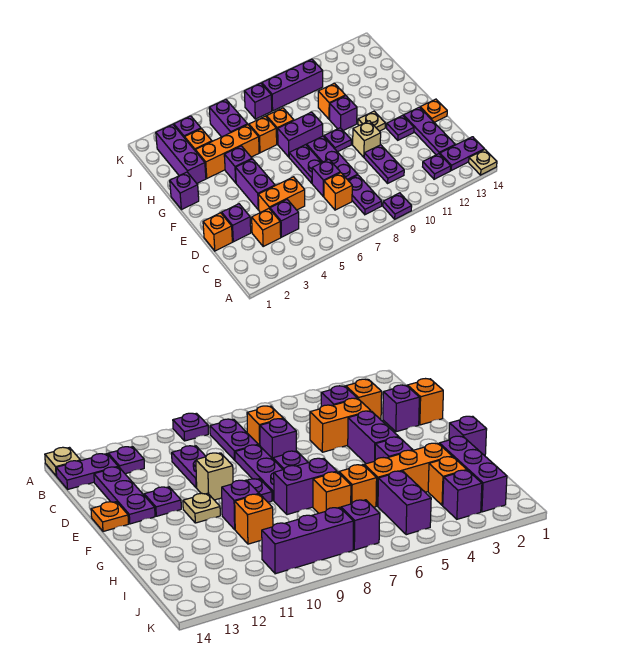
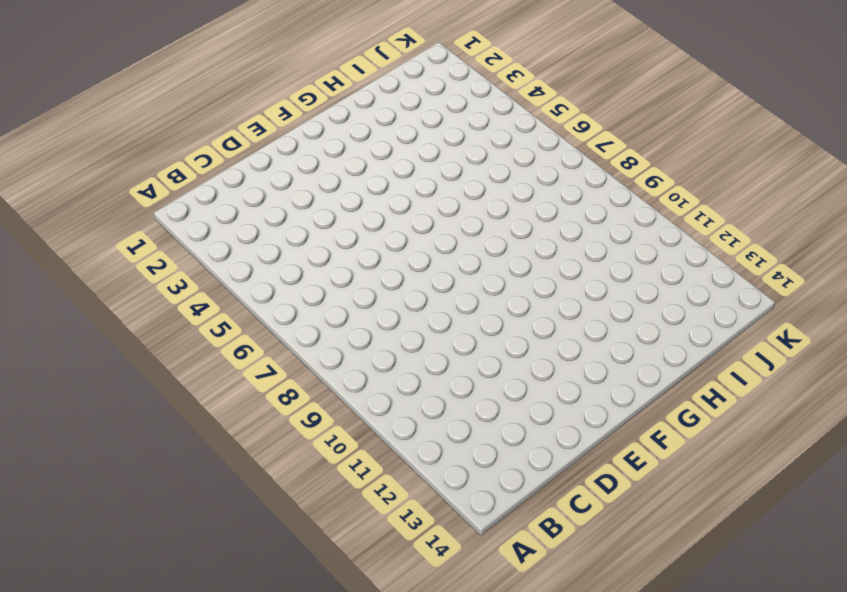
none -> purple 1x1 plate [383,193,412,219]
none -> tan 1x1 plate [469,149,497,175]
none -> purple 1x2 plate [348,175,382,215]
none -> purple 1x1 plate [423,154,451,179]

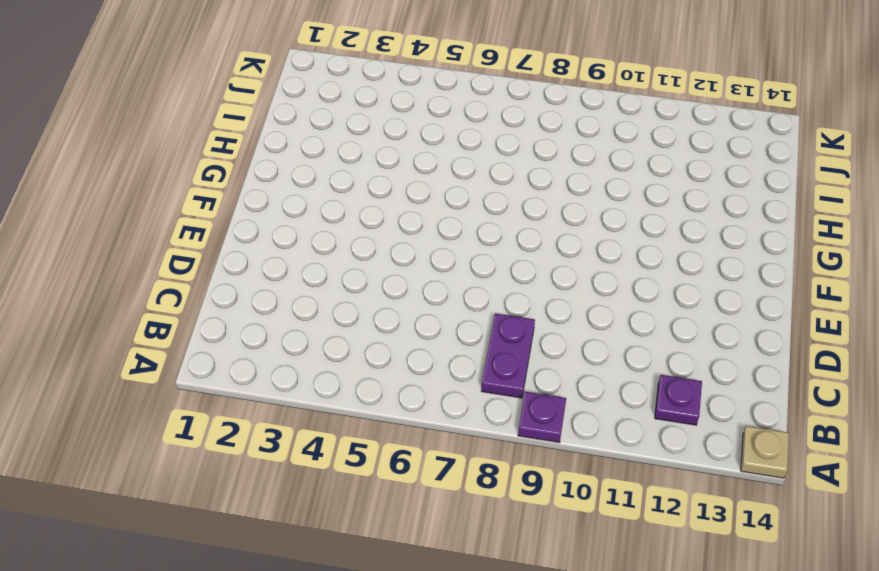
none -> purple 1x2 plate [440,137,484,171]
none -> orange 1x1 brick [252,209,281,246]
none -> purple 1x1 brick [270,200,299,237]
none -> orange 1x1 brick [324,173,352,210]

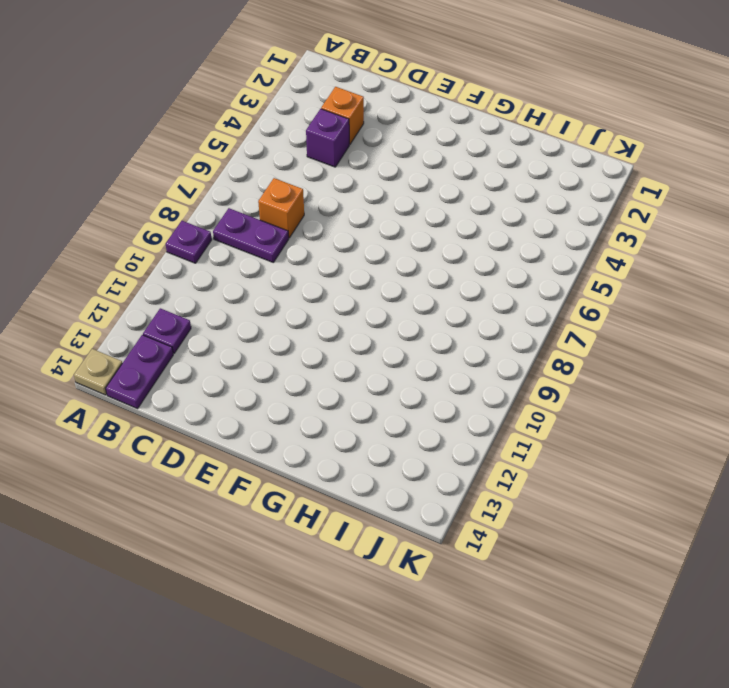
none -> purple 1x2 plate [364,145,404,183]
none -> purple 1x3 plate [404,107,455,155]
none -> orange 1x1 brick [203,213,232,251]
none -> purple 1x1 brick [222,204,251,242]

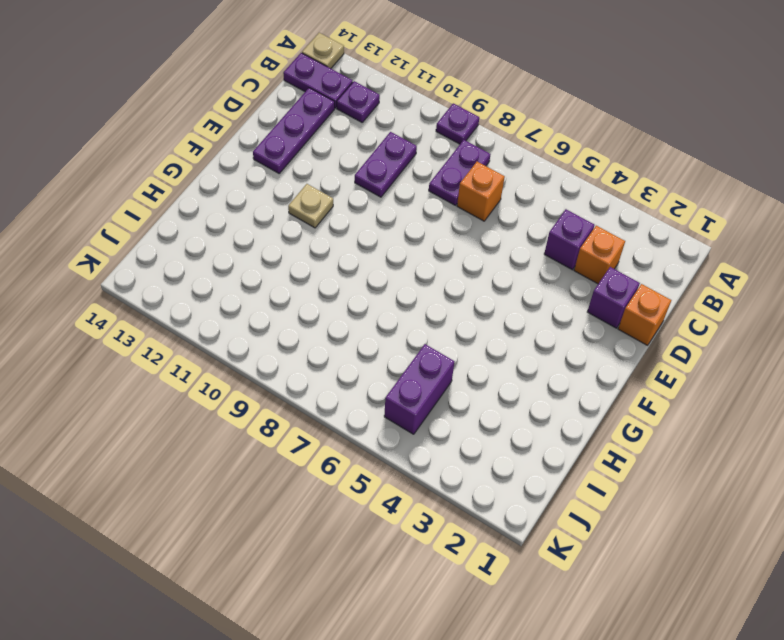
none -> orange 1x2 brick [258,177,305,213]
none -> purple 1x1 brick [312,159,340,197]
none -> purple 1x3 plate [307,136,358,180]
none -> purple 1x2 brick [236,159,275,210]

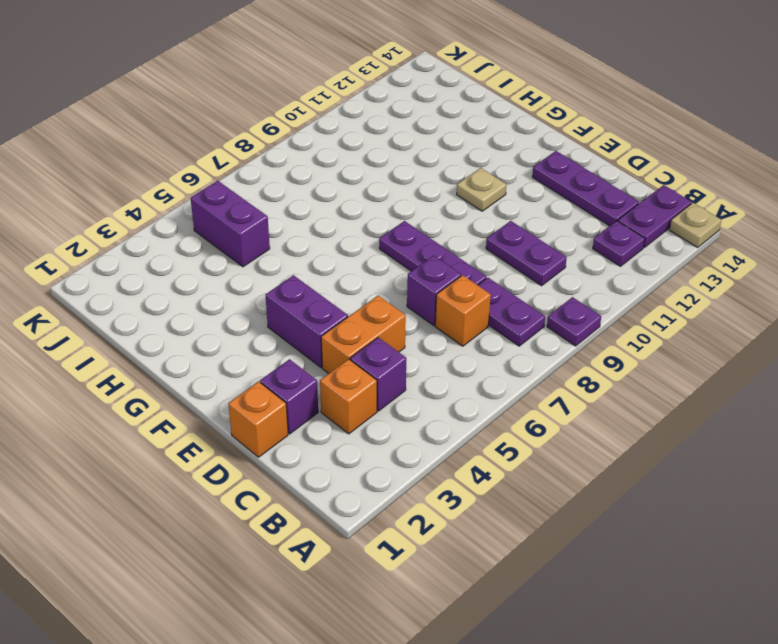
none -> purple 1x2 plate [289,145,322,183]
none -> tan 1x1 brick [353,121,381,157]
none -> purple 1x1 plate [387,115,414,140]
none -> orange 1x1 plate [420,99,447,122]

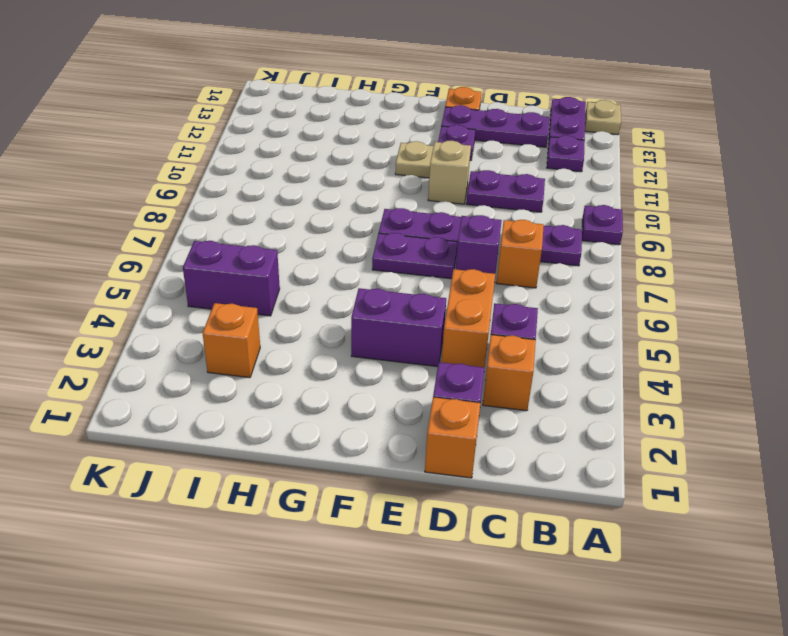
none -> purple 1x1 plate [324,128,351,152]
none -> purple 1x1 brick [170,172,199,210]
none -> purple 1x1 brick [224,146,252,183]
none -> purple 1x2 brick [278,112,323,157]

